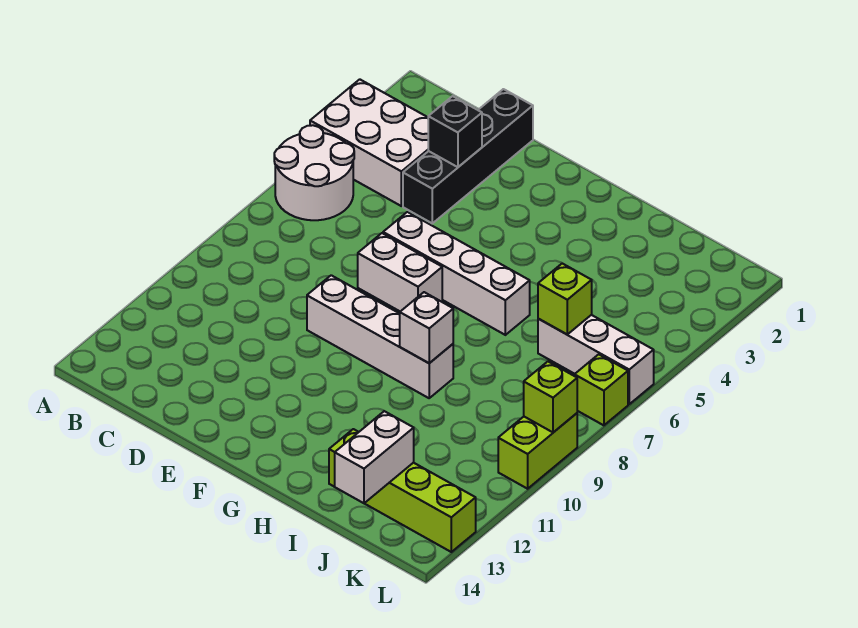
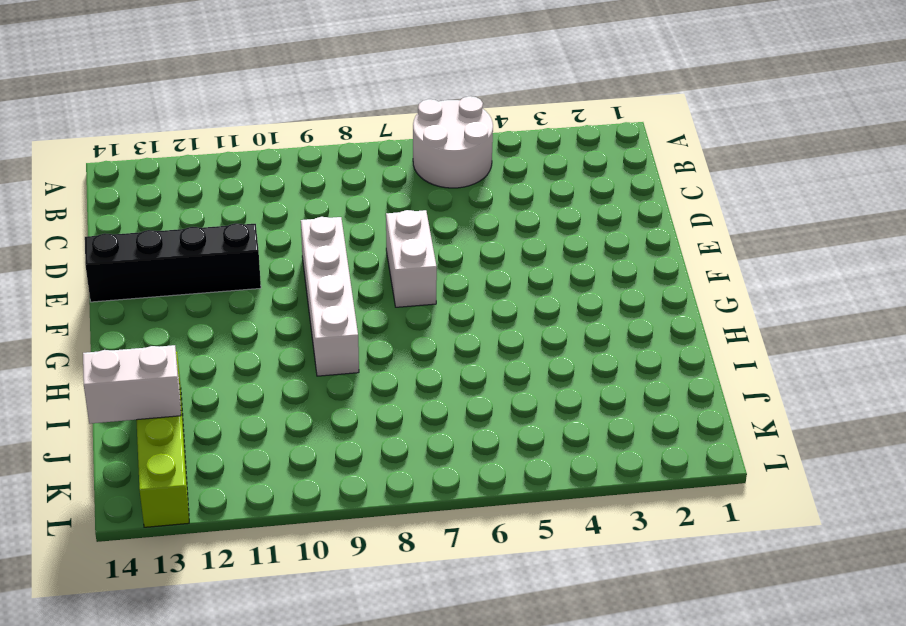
black 1x4 brick [85,223,261,302] -> black 1x4 brick moved to [403,89,533,223]
none -> white 2x3 brick [310,79,428,206]
none -> white 1x4 brick [383,212,530,335]
none -> white 1x3 brick [538,315,654,404]

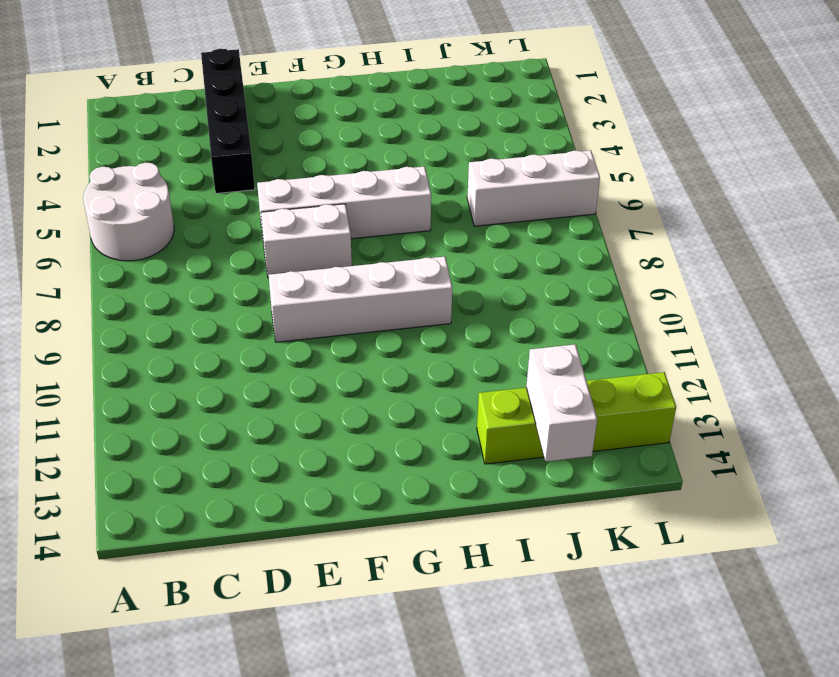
none -> white 2x3 brick [310,79,428,206]
none -> lime 1x1 brick [574,354,628,425]
none -> lime 1x2 brick [498,413,577,489]

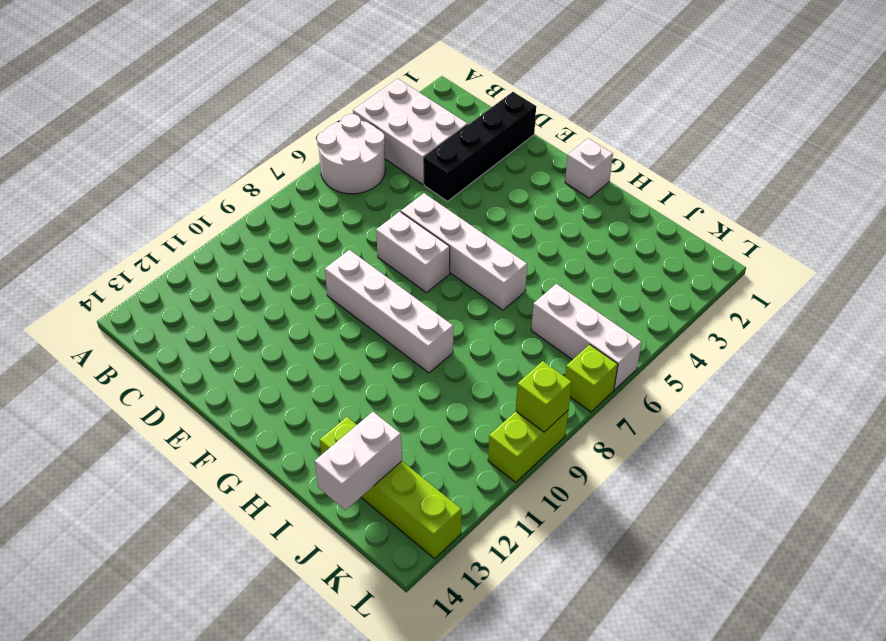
white 1x1 brick [565,138,613,198] -> white 1x1 brick moved to [400,292,453,363]
none -> black 1x1 brick [428,96,482,167]
none -> lime 1x1 brick [538,263,592,334]

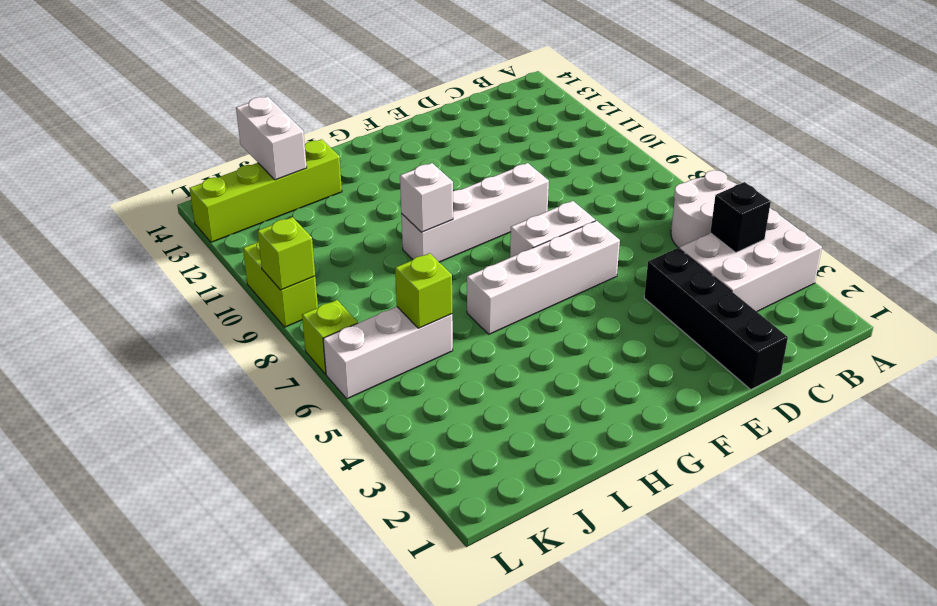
black 1x1 brick [710,182,771,252] -> black 1x1 brick moved to [428,96,482,167]

